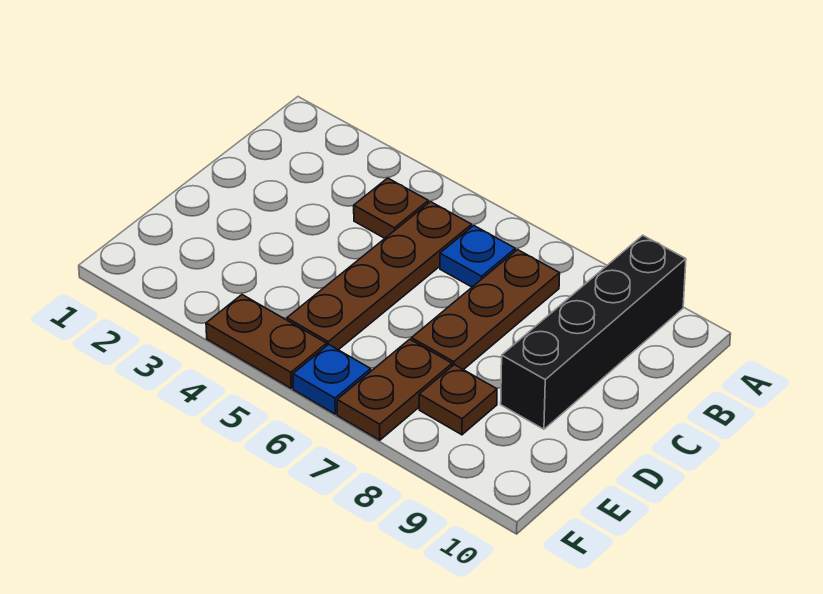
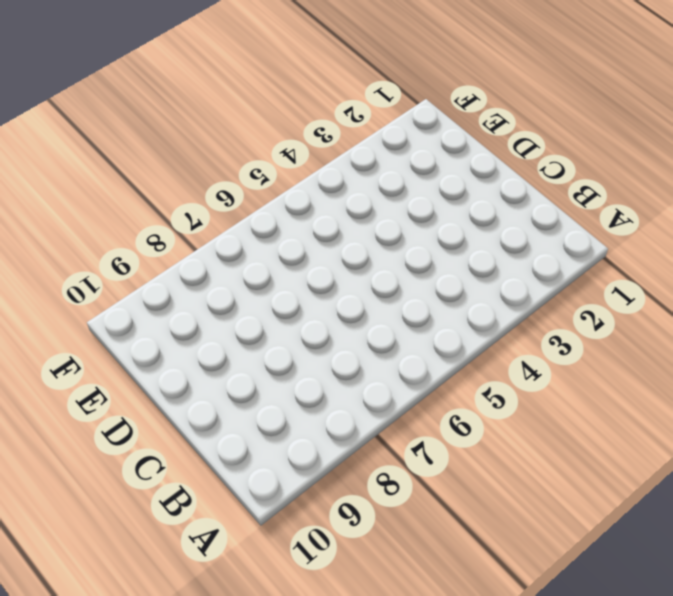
none -> black 1x4 brick [501,235,686,429]
none -> brown 1x1 plate [354,178,428,238]

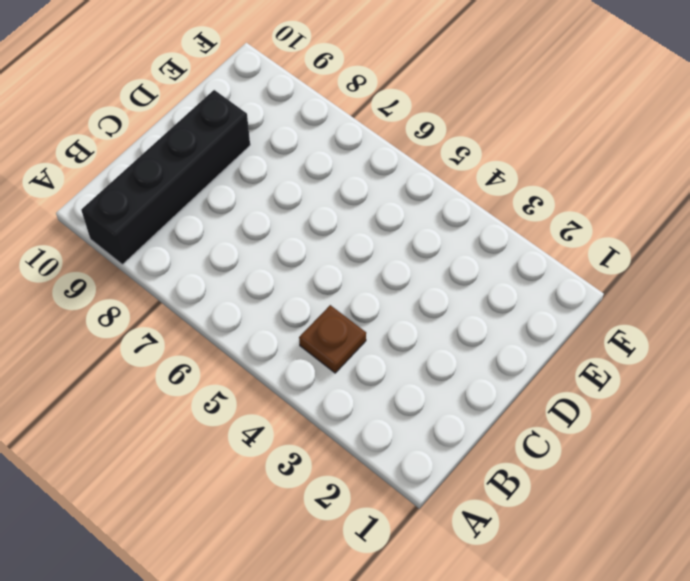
none -> brown 1x4 plate [287,202,472,350]
none -> blue 1x1 plate [440,226,515,287]

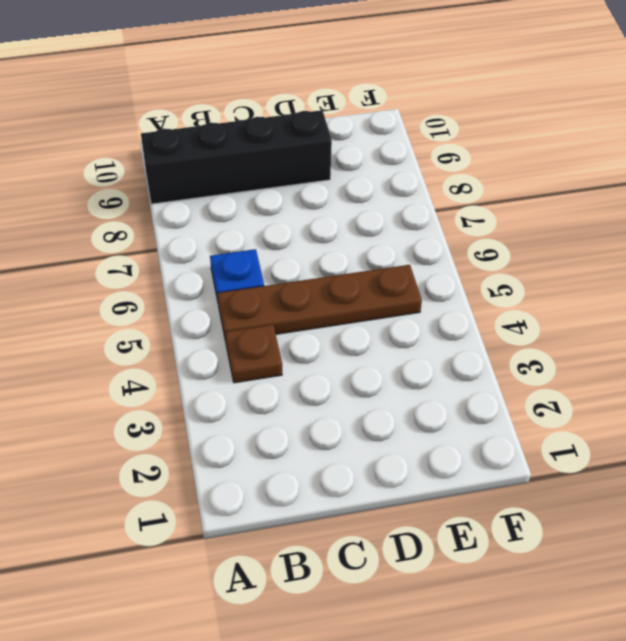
none -> brown 1x3 plate [411,250,560,370]
none -> brown 1x2 plate [337,339,452,440]

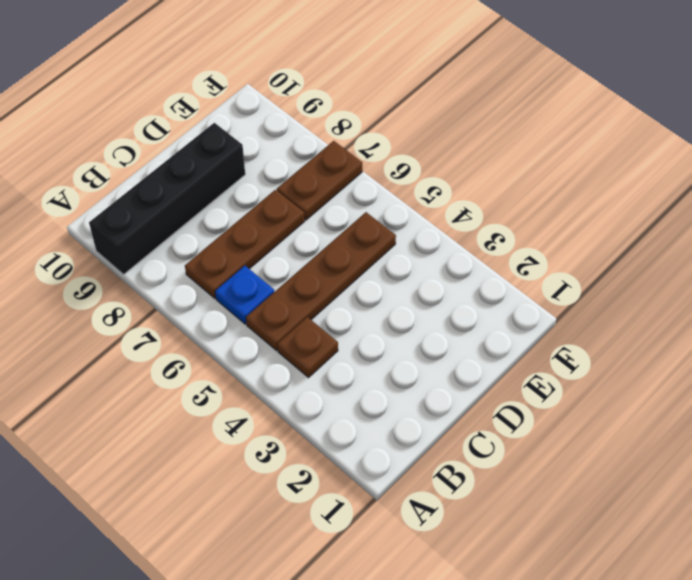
none -> brown 1x1 plate [419,365,497,435]
none -> brown 1x2 plate [206,295,327,388]

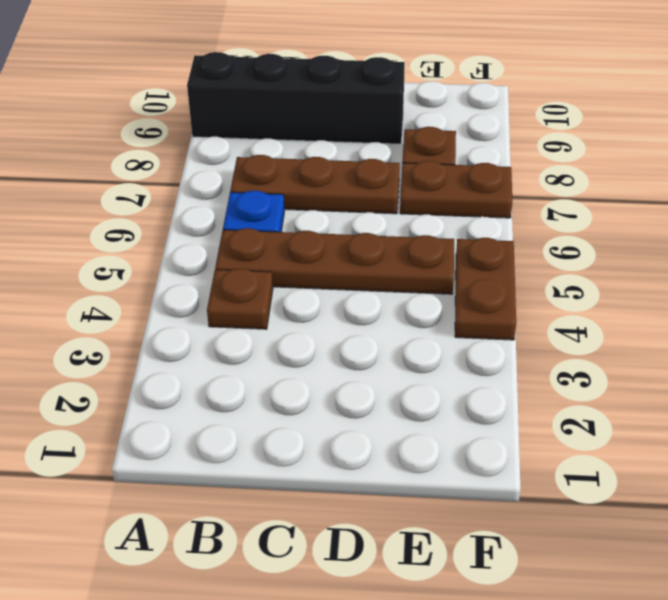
none -> blue 1x1 plate [293,345,371,414]

